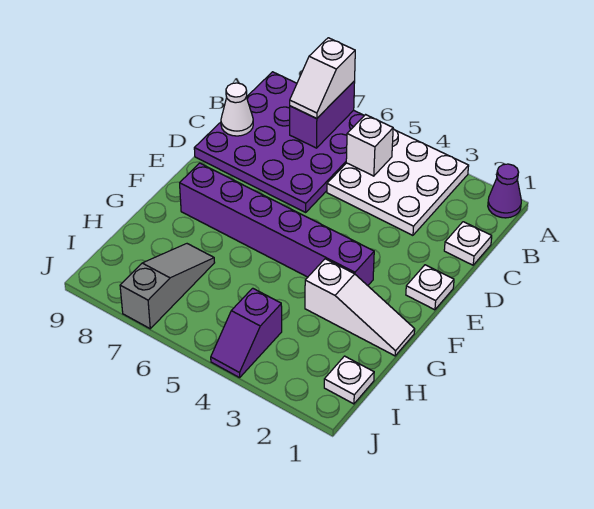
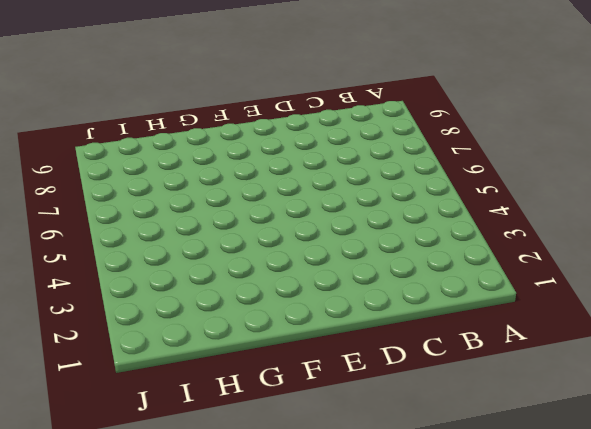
none -> purple 1x1 cone [488,164,521,218]
none -> white 3x3 plate [327,129,469,235]
none -> purple 4x4 plate [194,72,365,212]

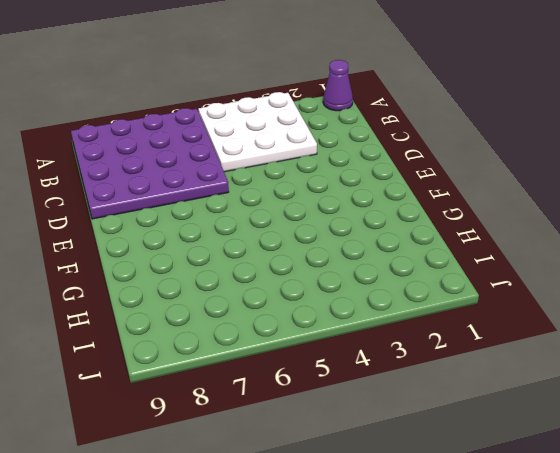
none -> white 1x1 plate [444,222,492,265]
none -> white 1x1 plate [406,265,454,310]
none -> purple 1x6 brick [180,163,374,286]

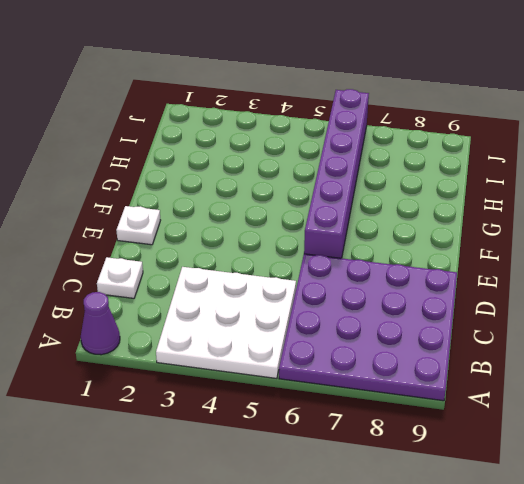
purple 1x6 brick [304,89,369,258] -> purple 1x6 brick turned to [180,163,374,286]
none -> white 1x3 slope [305,259,415,356]
none -> grey 1x3 slope [120,244,215,329]
none -> white 1x1 plate [324,356,374,404]

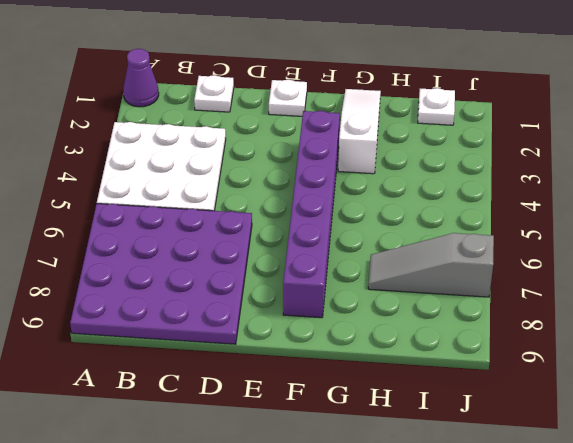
none -> purple 1x2 slope [211,288,282,378]
none -> purple 1x2 brick [290,81,355,148]
none -> white 1x1 brick [346,115,393,176]

